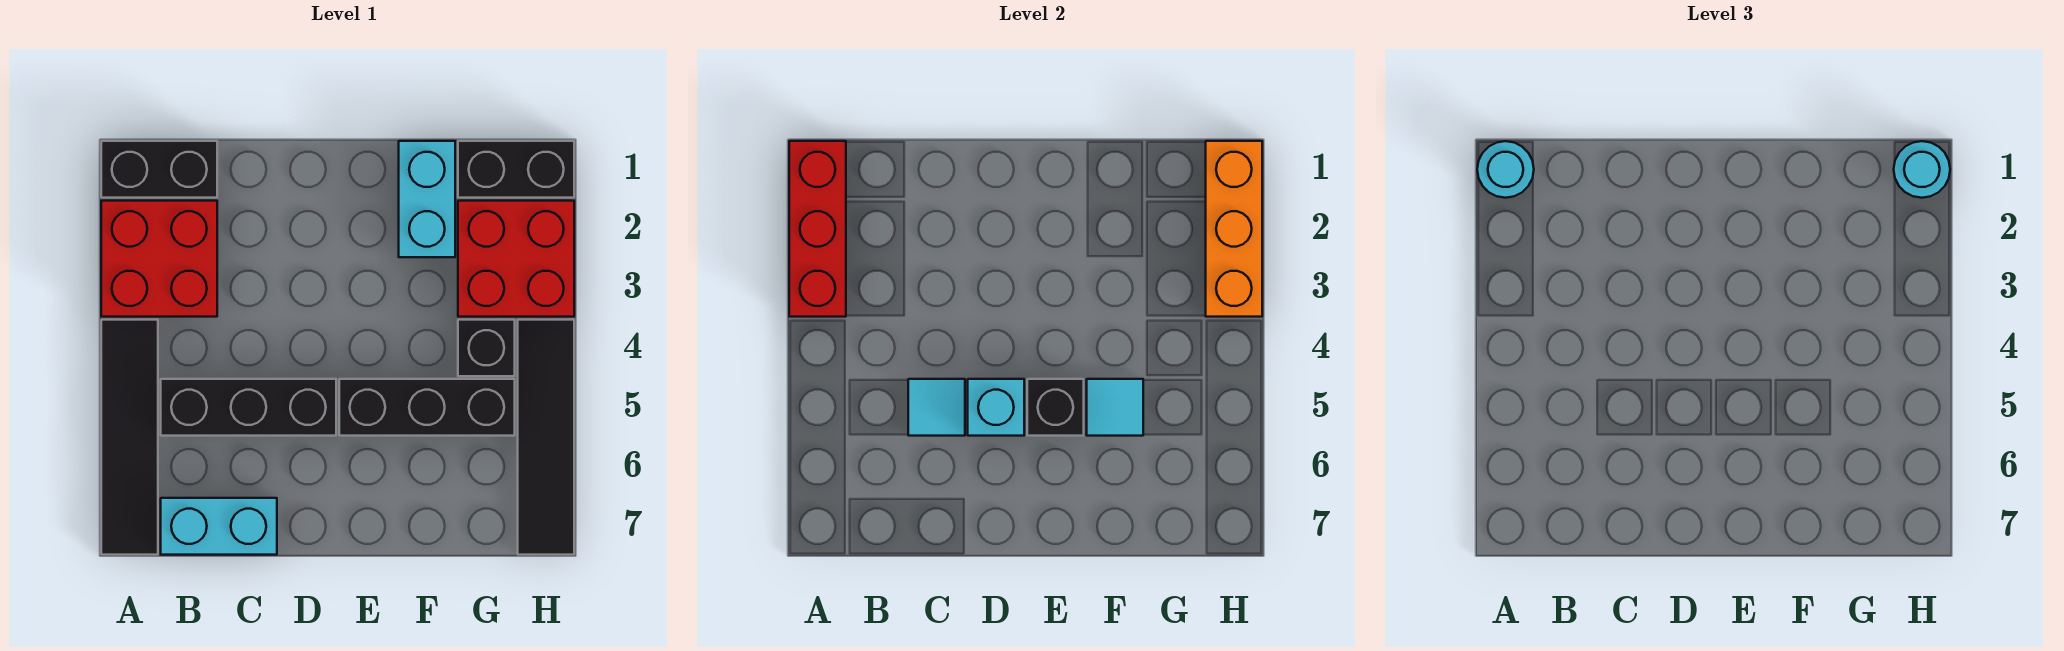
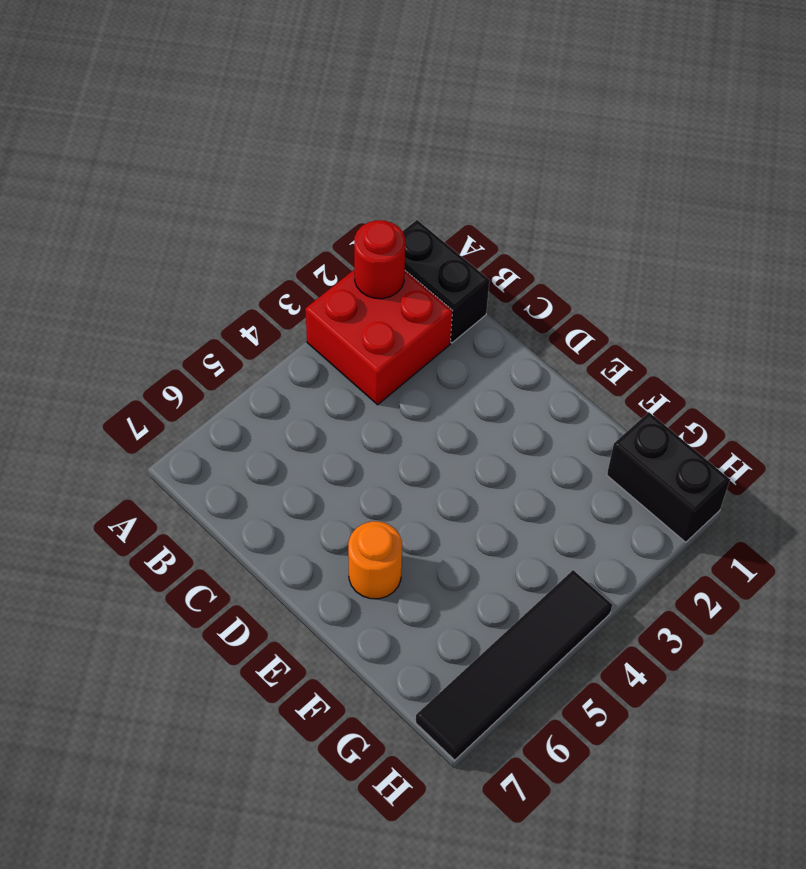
red 1x1 round brick [354,220,405,299] -> red 1x3 brick [789,141,846,317]
orange 1x1 round brick [348,521,402,599] -> none
none -> black 1x4 tile [101,320,158,555]
none -> black 1x3 brick [161,379,336,436]
none -> cyan 1x2 brick [161,498,277,555]

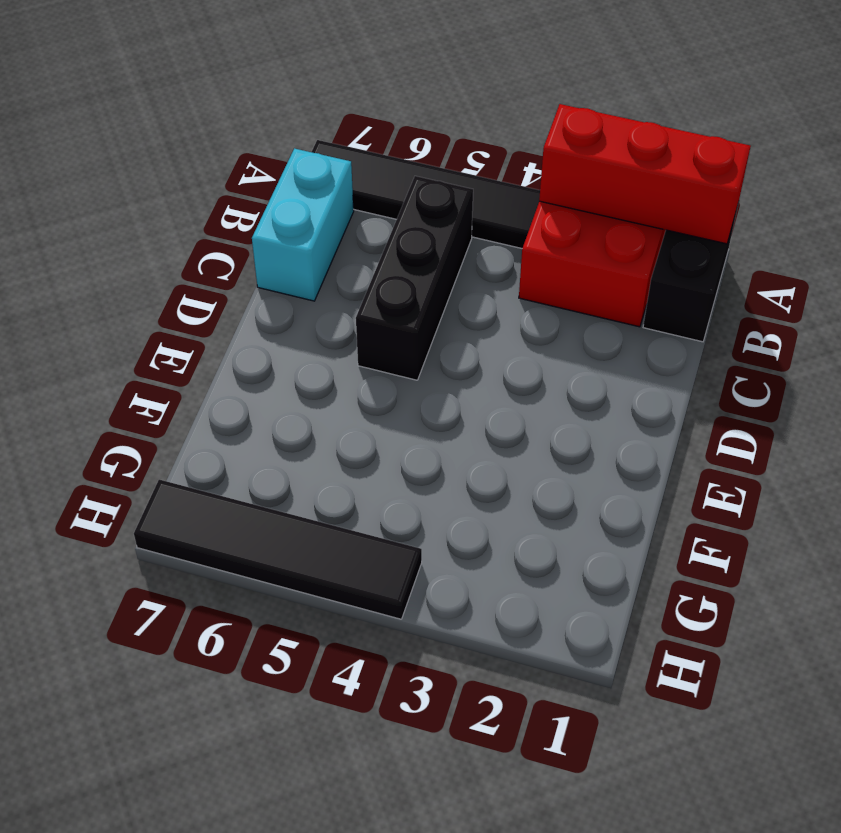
none -> black 1x3 brick [339,379,515,436]
none -> cyan 1x2 brick [399,141,455,257]
none -> black 1x2 brick [458,141,574,198]

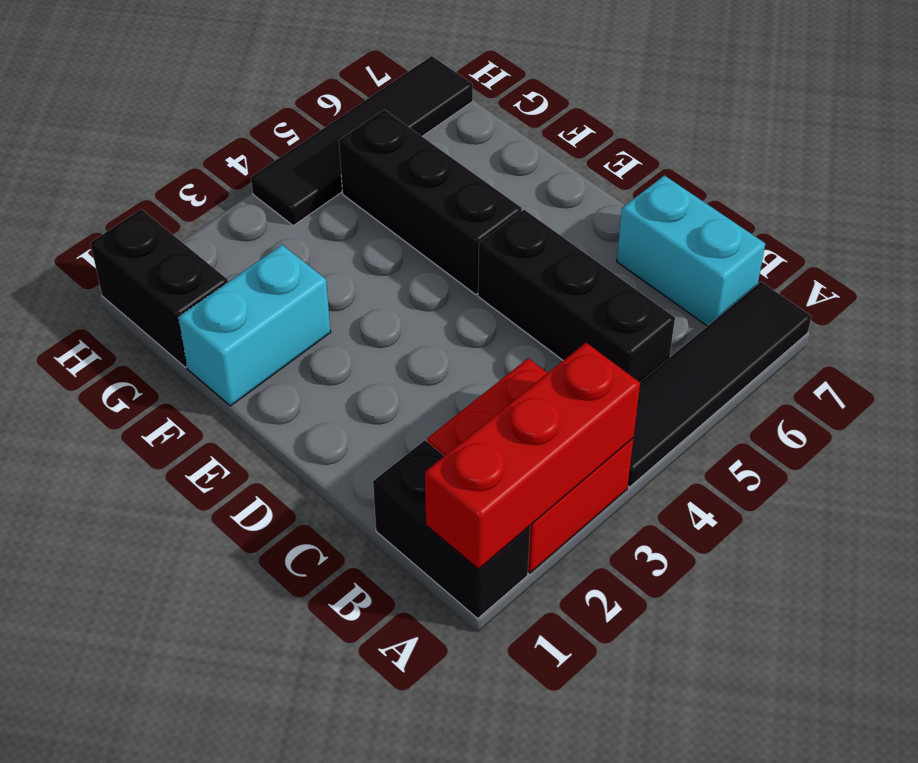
none -> red 2x2 brick [458,201,574,317]
none -> black 1x1 brick [458,320,515,376]
none -> cyan 1x1 tile [908,379,965,436]

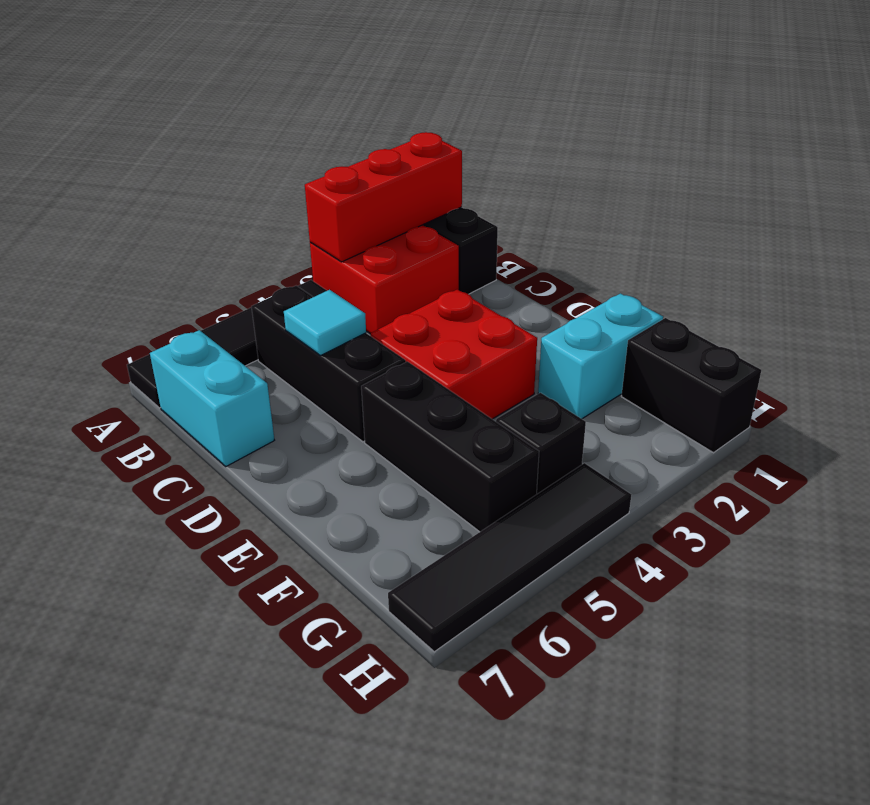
red 2x2 brick [370,290,537,419] -> red 2x2 brick moved to [458,201,574,317]
none -> cyan 1x1 brick [968,379,1024,436]
none -> black 1x1 brick [1027,379,1084,436]
none -> cyan 1x1 tile [1087,379,1143,436]

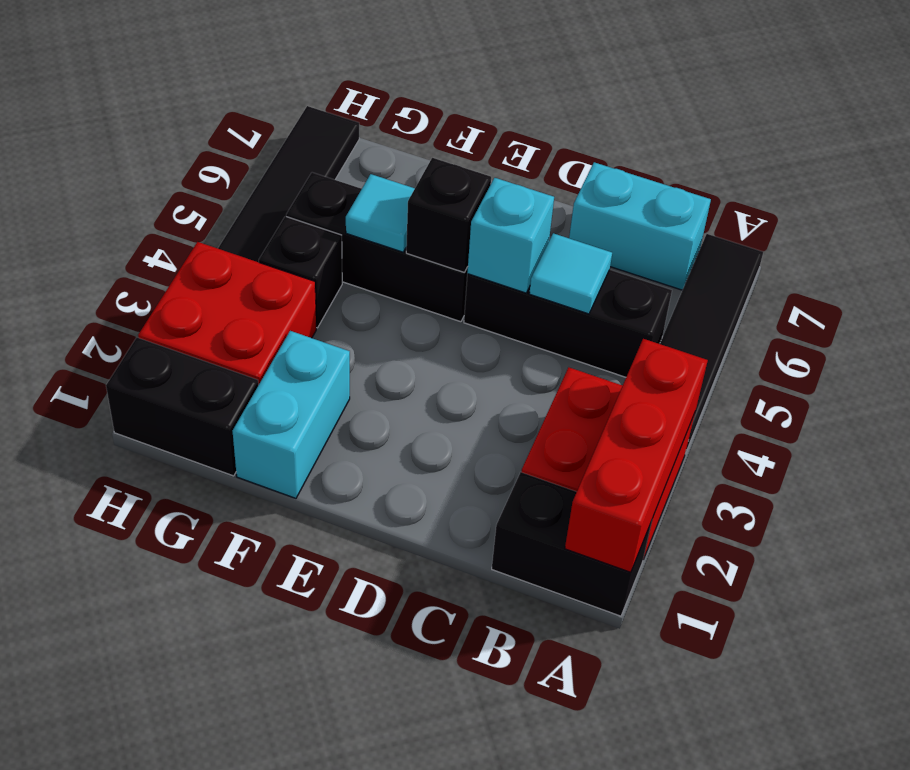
none -> orange 1x3 brick [1206,141,1262,317]
none -> cyan 1x1 round brick [1477,141,1534,198]
none -> cyan 1x1 round brick [1894,141,1950,198]

